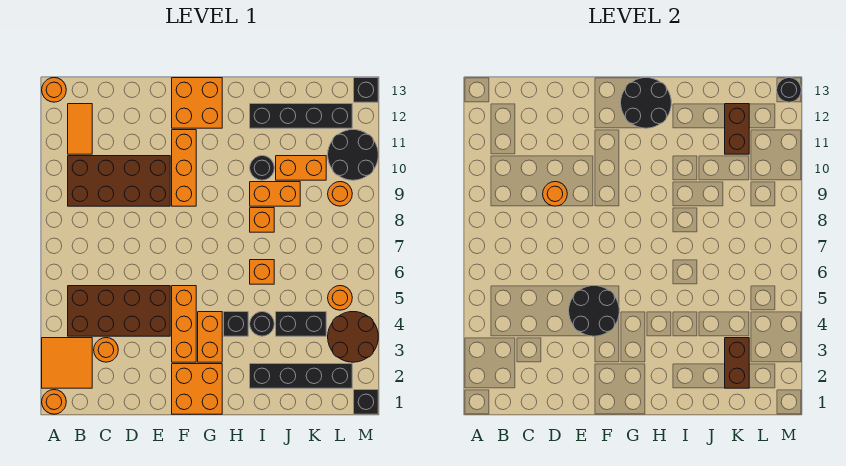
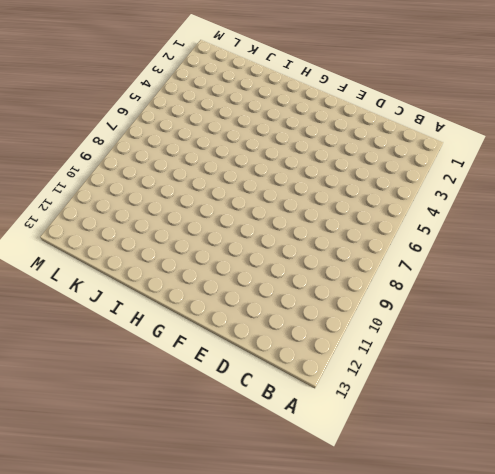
none -> orange 1x1 round brick [42,390,66,414]
none -> orange 2x2 tile [42,338,92,388]
none -> orange 1x1 round brick [42,78,66,102]
none -> brown 2x4 brick [68,286,170,336]

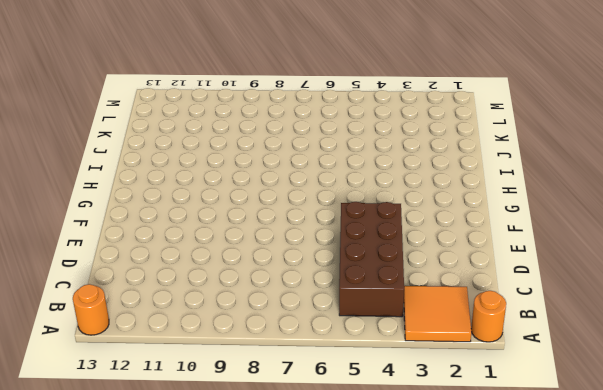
none -> brown 2x4 brick [68,156,170,206]
none -> orange 1x2 tile [68,104,92,154]
none -> orange 1x1 round brick [94,338,118,362]
none -> orange 2x2 brick [172,364,222,414]

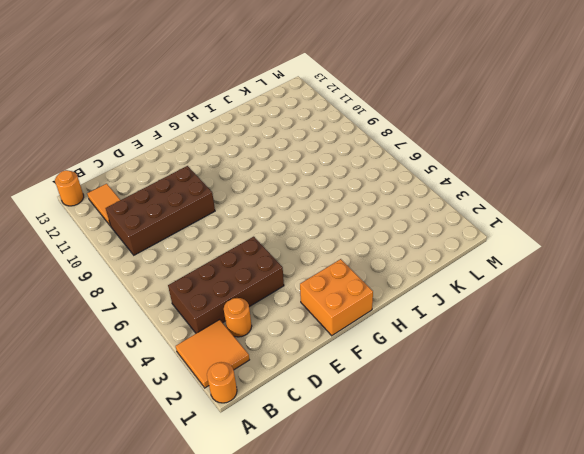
none -> orange 1x3 brick [172,286,196,362]
none -> orange 1x3 brick [172,130,196,206]
none -> orange 2x2 brick [172,78,222,128]
none -> orange 1x2 brick [198,312,222,362]

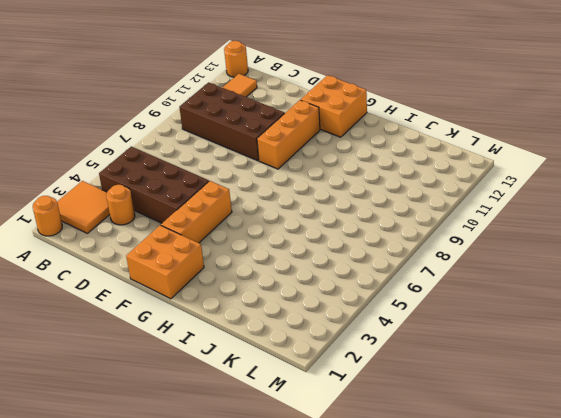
none -> orange 1x2 brick [198,312,222,362]
none -> black 1x1 brick [224,312,248,336]
none -> black 1x4 brick [250,364,352,388]
none -> black 1x1 round brick [250,312,274,336]

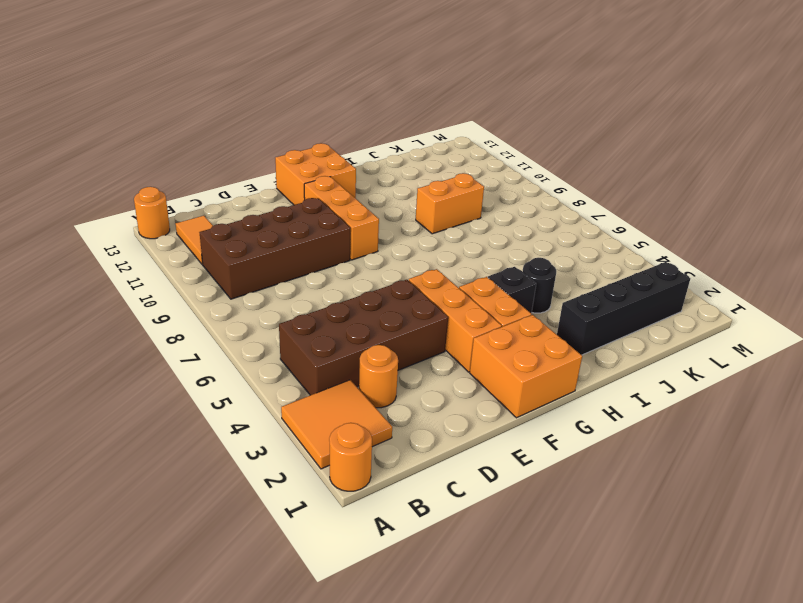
none -> orange 1x1 brick [250,260,274,284]
none -> orange 1x1 brick [250,208,274,232]
none -> black 1x1 round brick [250,156,274,180]
none -> black 1x4 brick [250,104,352,128]

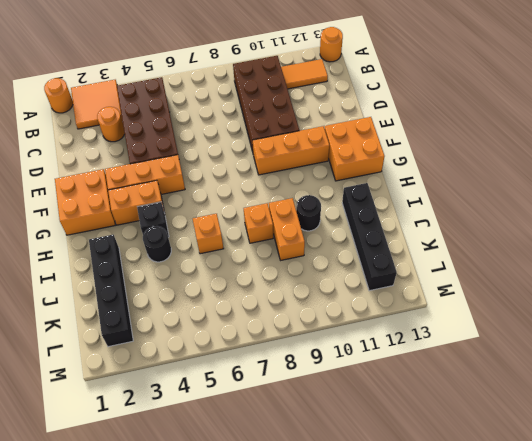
none -> black 1x2 brick [276,312,326,336]
none -> orange 1x2 brick [276,156,326,180]
none -> brown 2x2 round brick [328,312,378,362]
none -> orange 1x1 round brick [328,286,352,310]

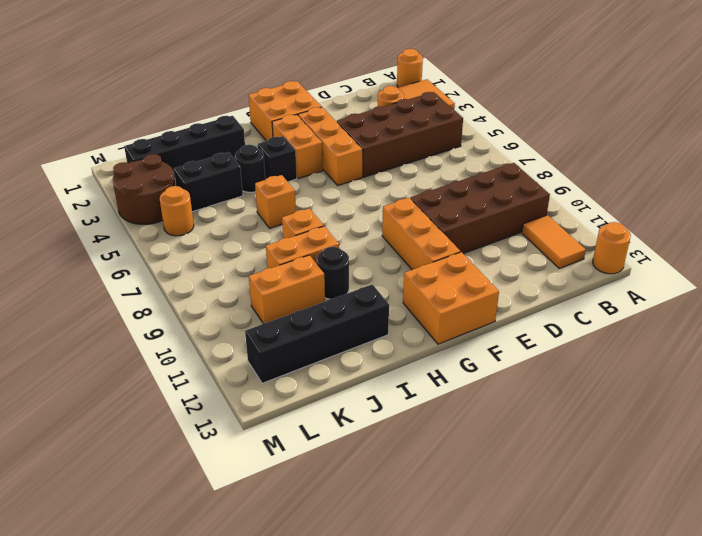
none -> orange 1x1 round brick [328,182,352,206]
none -> black 2x2 round brick [328,130,378,180]
none -> black 1x1 brick [354,390,378,414]
none -> black 1x1 brick [354,78,378,102]

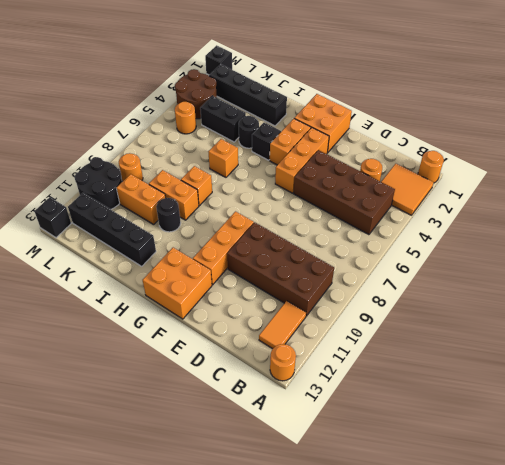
none -> orange 1x1 round brick [543,182,567,206]
none -> black 2x2 round brick [569,286,619,336]
none -> black 2x2 round brick [621,78,671,128]
none -> brown 1x2 brick [725,338,749,388]

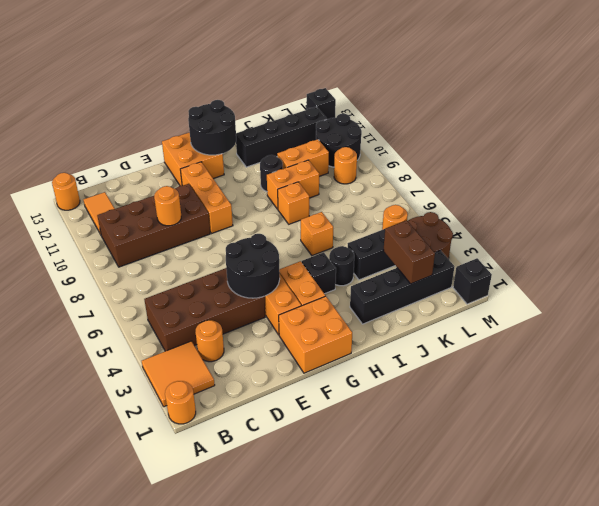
none -> brown 1x2 brick [725,104,749,154]
none -> black 1x1 round brick [777,78,801,102]

